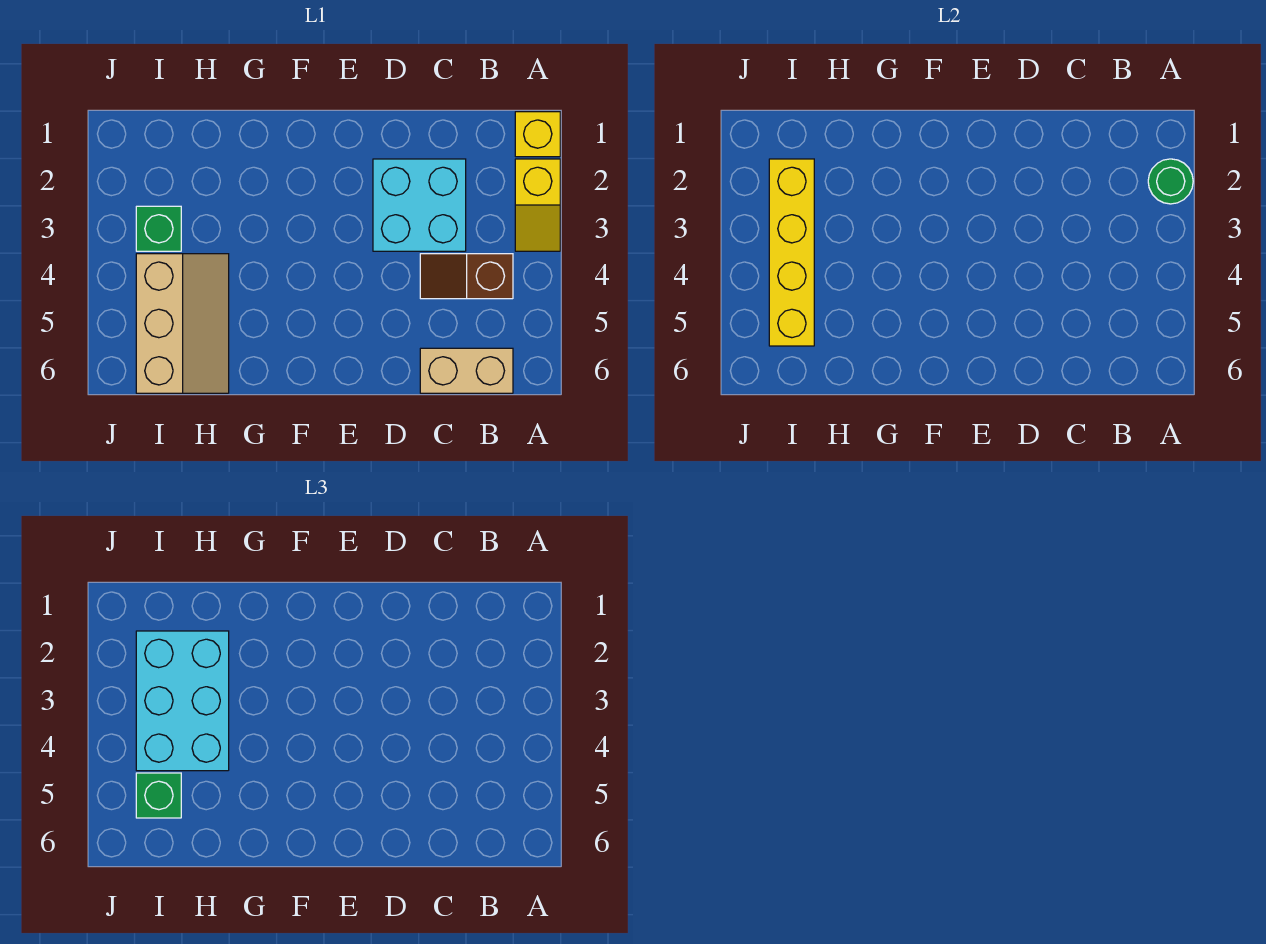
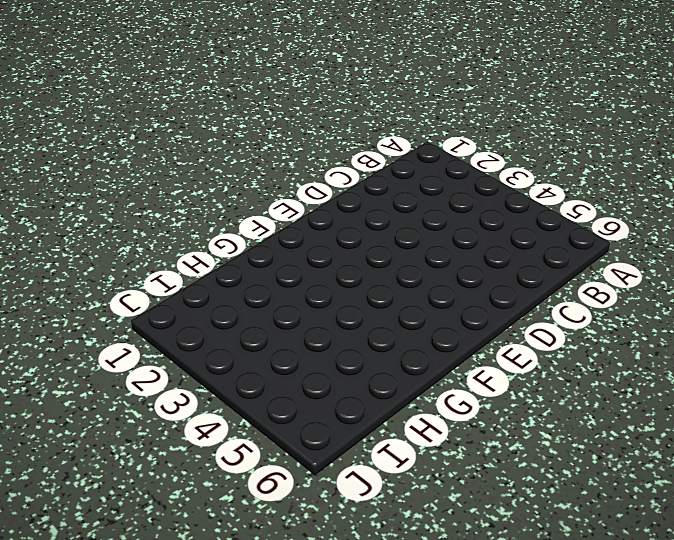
none -> yellow 1x1 brick [515,112,560,157]
none -> yellow 1x2 slope [515,159,560,251]

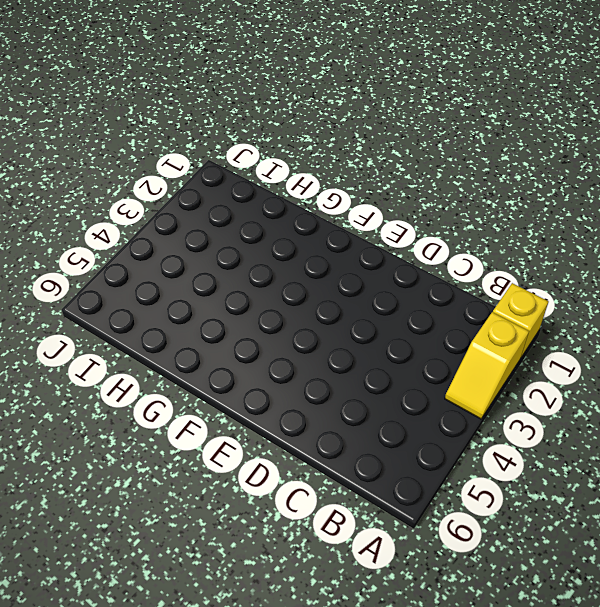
none -> brown 1x2 slope [420,254,513,299]
none -> tan 1x2 brick [420,348,513,393]

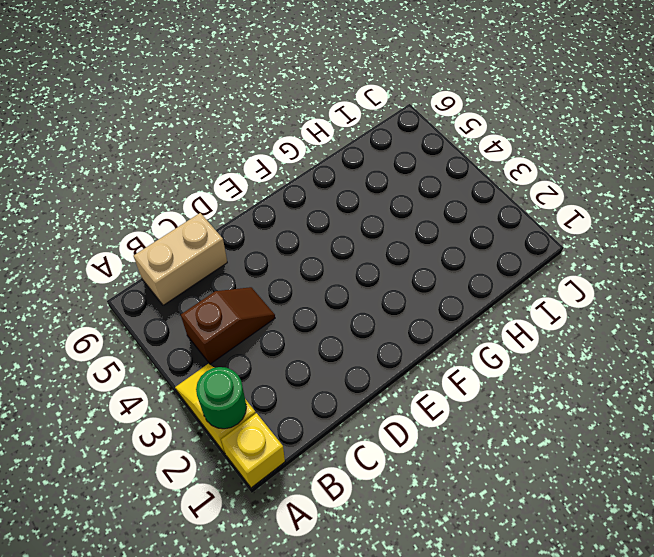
none -> cyan 2x2 brick [373,159,466,251]
none -> tan 2x3 slope [136,254,229,393]

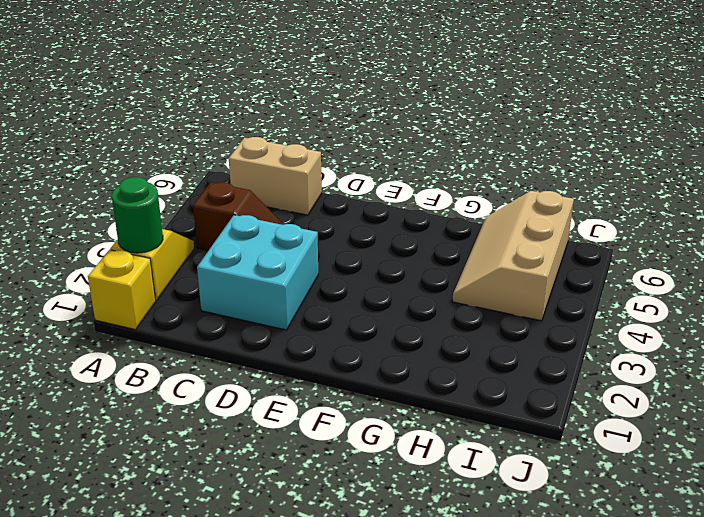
none -> green 1x1 brick [136,206,181,251]
none -> yellow 1x4 brick [769,159,814,346]

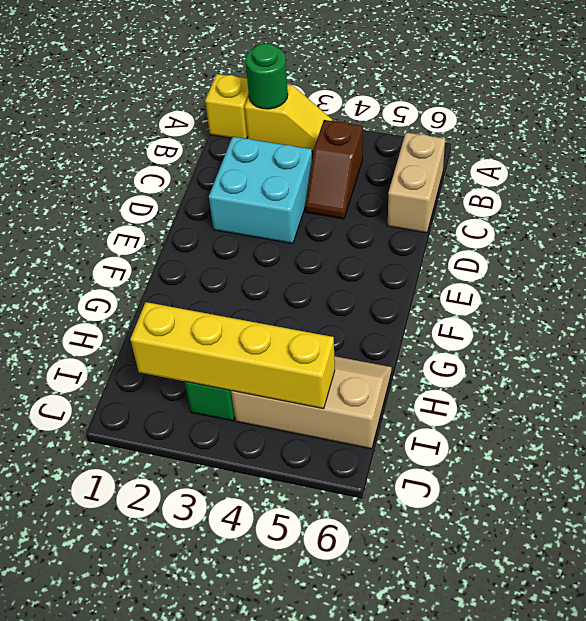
none -> cyan 2x3 brick [136,631,229,771]
none -> green 1x1 brick [136,773,181,818]

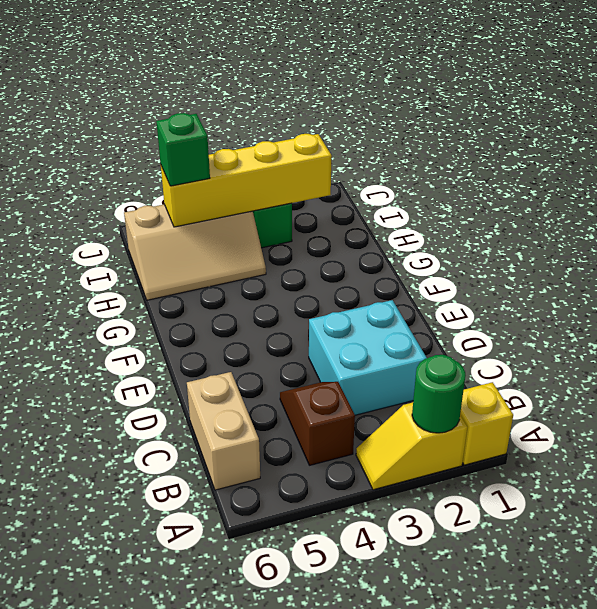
none -> cyan 2x3 brick [136,631,229,771]

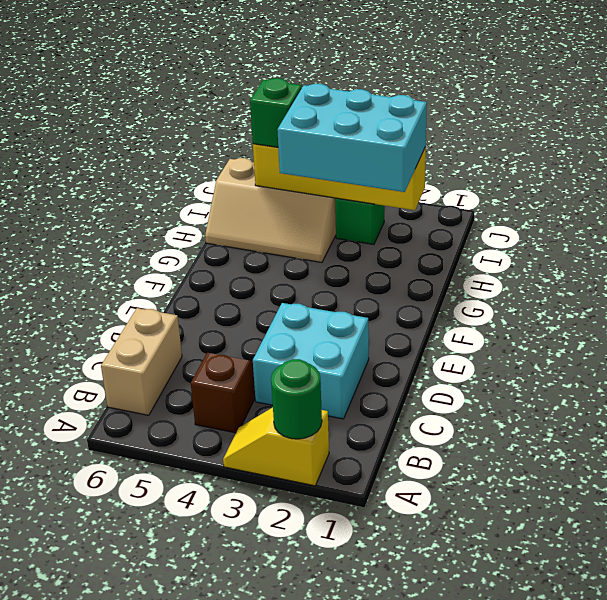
none -> yellow 1x1 brick [515,112,560,157]

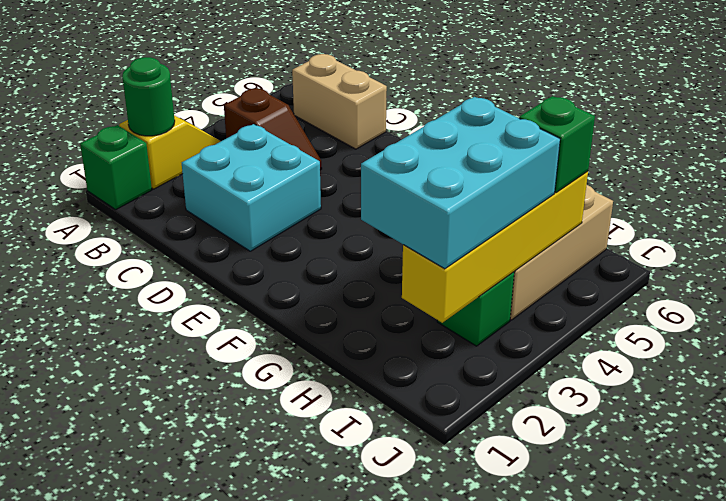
green 1x1 brick [80,125,152,210] -> yellow 1x1 brick [515,112,560,157]

